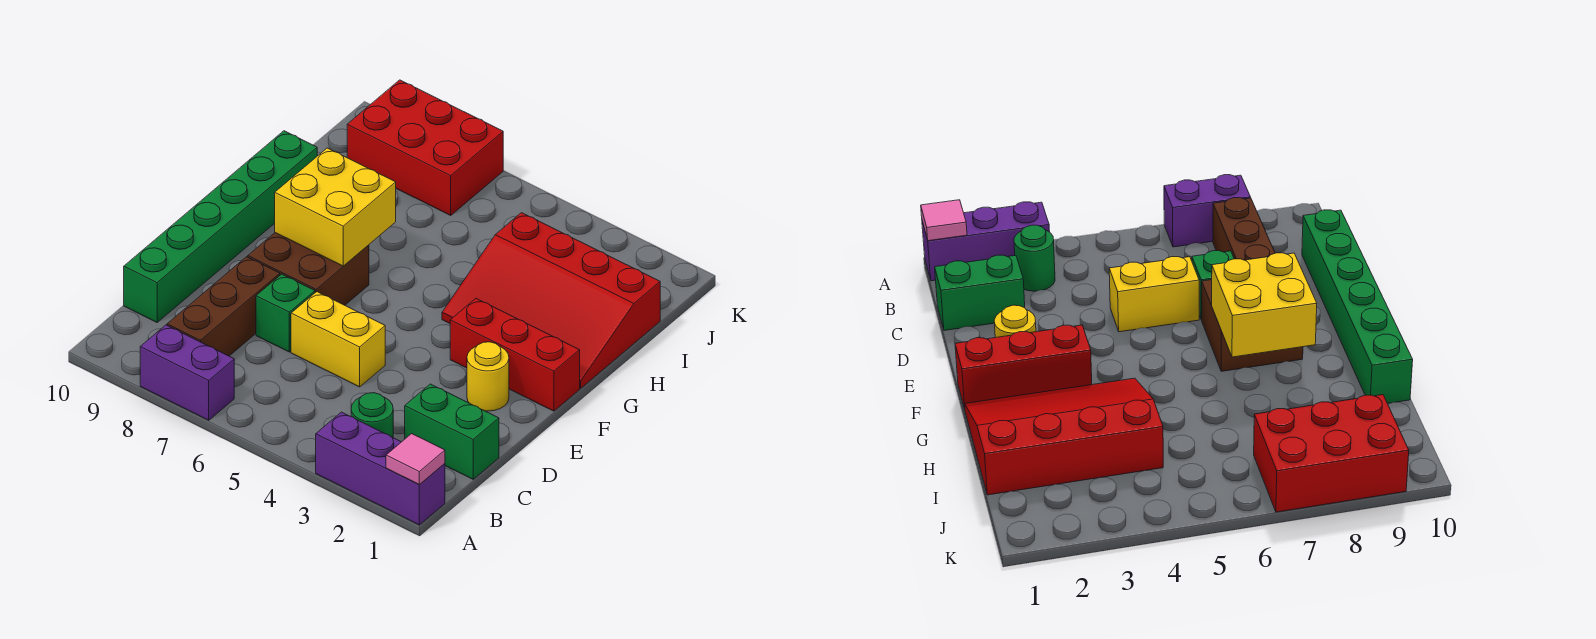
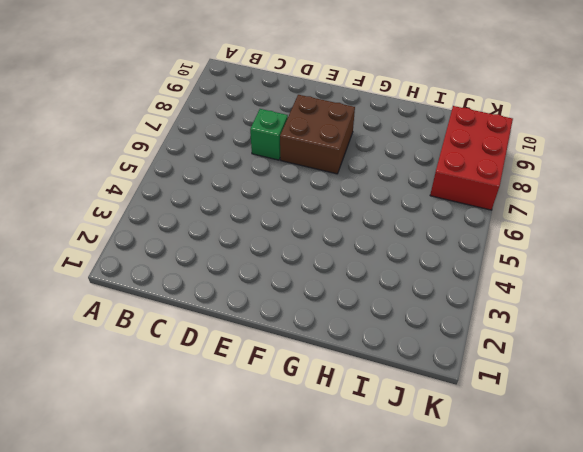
none -> purple 1x3 brick [316,412,445,525]
none -> purple 1x2 brick [140,325,234,420]
none -> green 1x1 round brick [351,393,393,437]

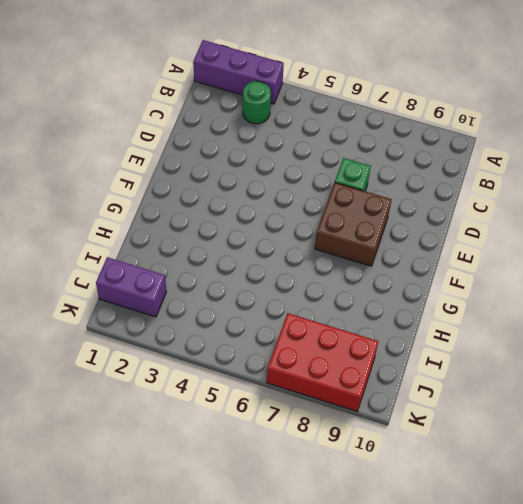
purple 1x2 brick [96,257,167,317] -> purple 1x2 brick moved to [140,325,234,420]
none -> brown 1x3 brick [167,257,280,356]
none -> green 1x2 brick [405,384,499,479]
none -> green 1x6 brick [124,131,317,322]

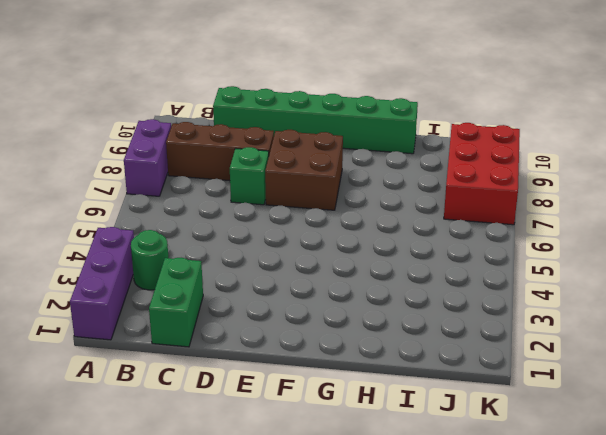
none -> yellow 1x2 brick [291,292,385,387]
none -> yellow 1x1 round brick [467,342,509,411]
none -> red 1x3 brick [450,299,580,411]

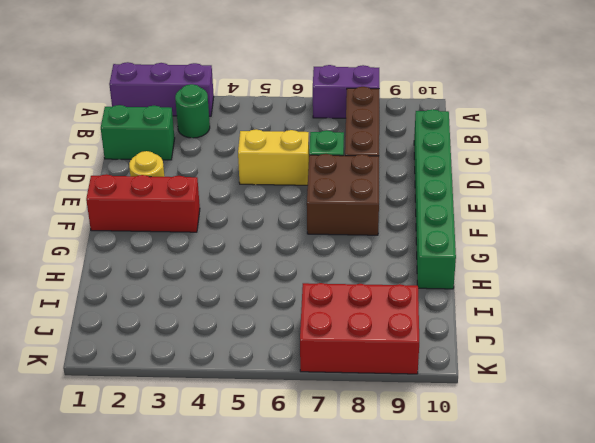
none -> red 3x4 slope [442,213,660,388]
none -> pink 1x1 tile [386,434,445,484]
none -> yellow 2x2 brick [275,148,396,266]

